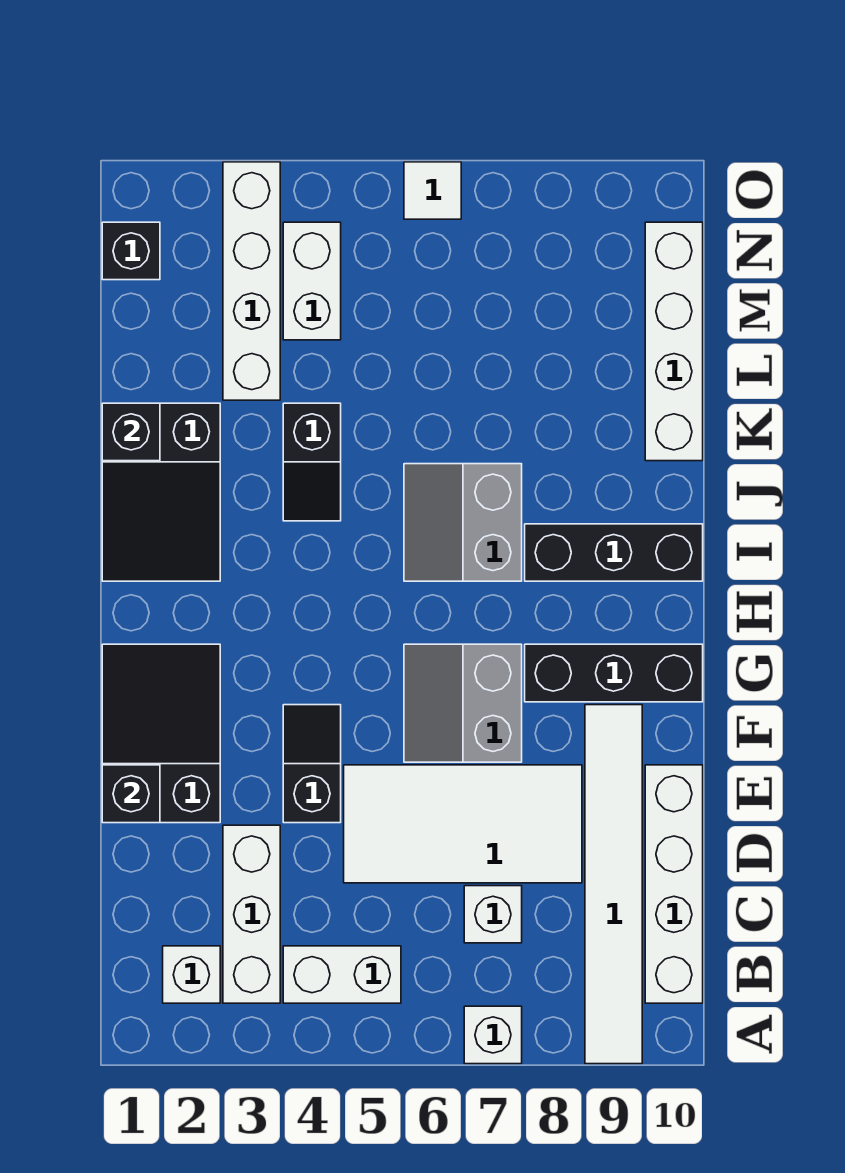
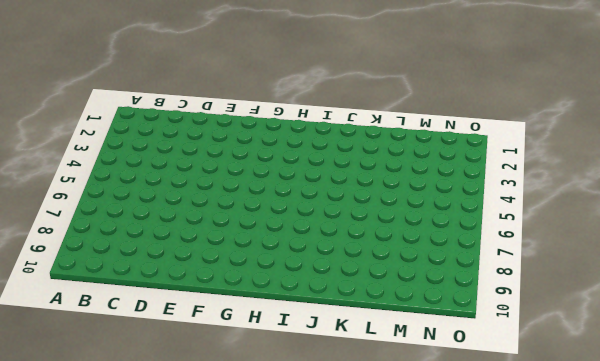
none -> white 1x1 brick [464,1006,522,1064]
none -> white 1x6 tile [585,705,642,1064]
none -> white 1x1 brick [163,946,220,1003]

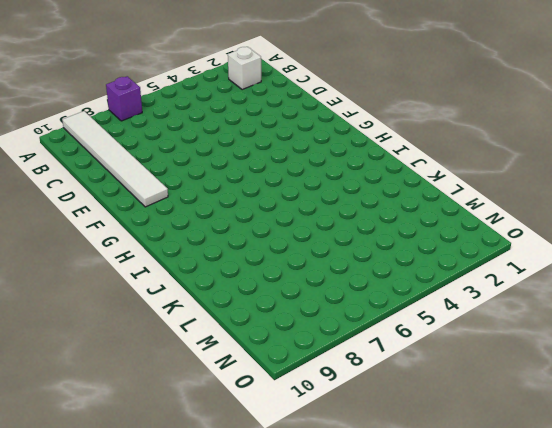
purple 1x1 brick [106,76,142,121] -> white 1x1 brick [464,1006,522,1064]
none -> white 1x3 brick [223,825,280,1003]
none -> white 1x2 brick [283,946,401,1003]
none -> white 1x4 brick [645,765,703,1003]

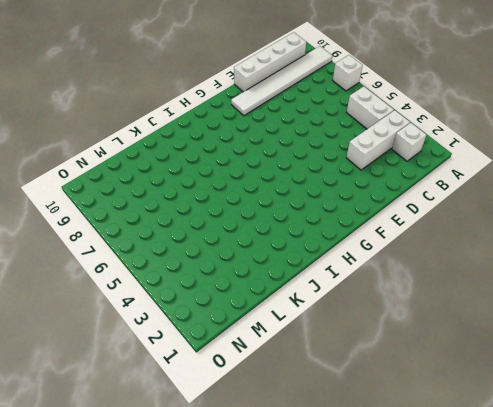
none -> white 1x1 brick [464,886,522,943]
none -> white 2x4 tile [344,765,582,883]
none -> black 2x3 slope [102,644,220,823]

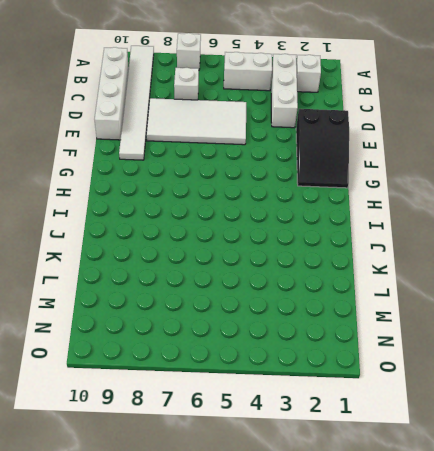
none -> black 1x2 slope [283,705,341,823]
none -> grey 2x2 slope [404,644,522,762]
none -> black 1x3 brick [525,644,703,702]

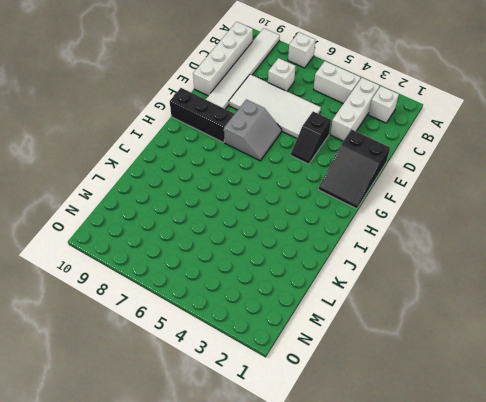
none -> black 2x3 slope [102,403,220,581]
none -> grey 2x2 slope [404,464,522,581]
none -> black 1x3 brick [525,524,703,581]

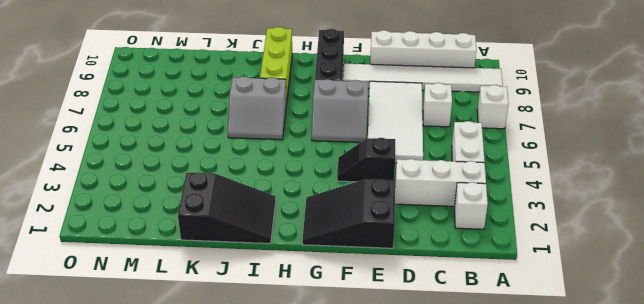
lime 1x3 brick [260,27,292,99] -> black 1x3 brick [525,524,703,581]
none -> black 1x2 slope [283,403,341,521]
none -> white 1x4 brick [645,222,703,461]
none -> white 1x4 brick [223,162,280,400]

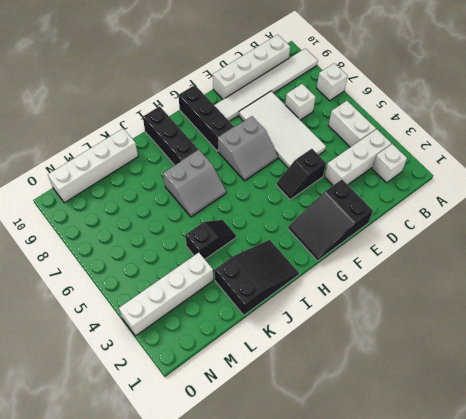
none -> white 1x2 brick [283,222,341,340]
none -> black 1x1 brick [102,222,160,280]
none -> white 1x1 tile [404,162,461,219]

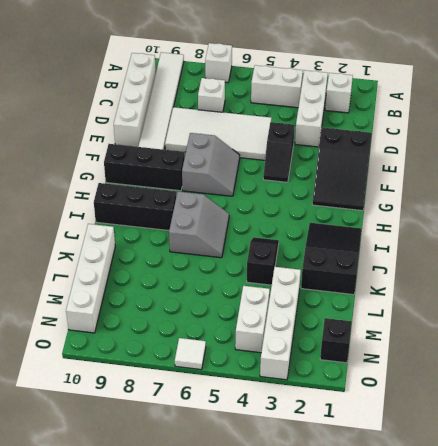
none -> black 1x1 brick [102,765,160,823]
none -> black 1x1 brick [102,403,160,461]

